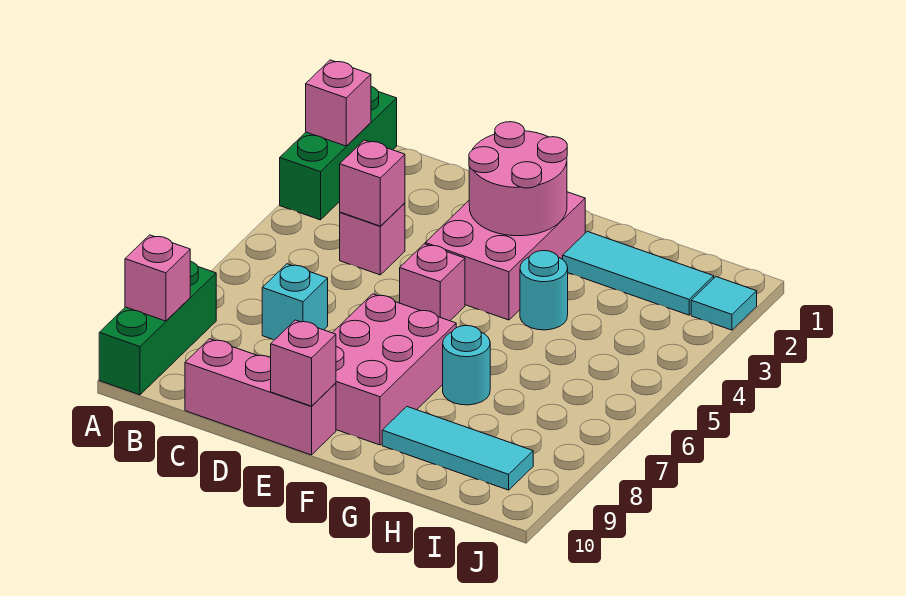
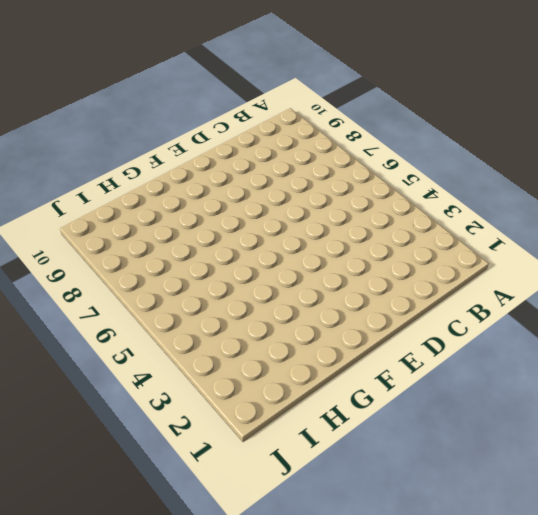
none -> green 1x3 brick [280,87,397,220]
none -> green 1x3 brick [99,261,216,395]
none -> pink 1x1 brick [340,203,405,275]

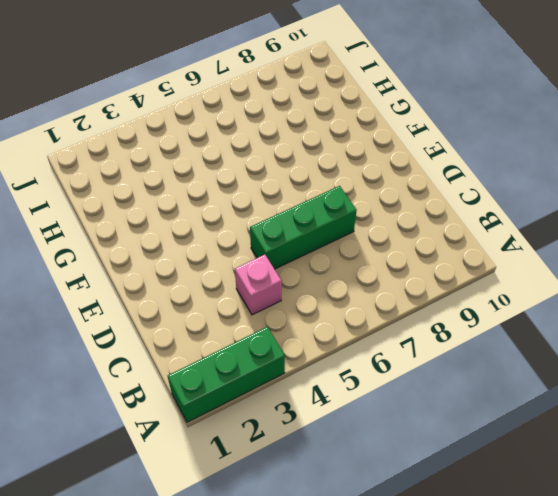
green 1x3 brick [250,186,357,269] -> green 1x3 brick moved to [99,261,216,395]
none -> cyan 1x1 brick [262,264,328,340]
none -> pink 1x3 brick [185,339,336,455]
none -> pink 2x3 brick [425,192,585,320]

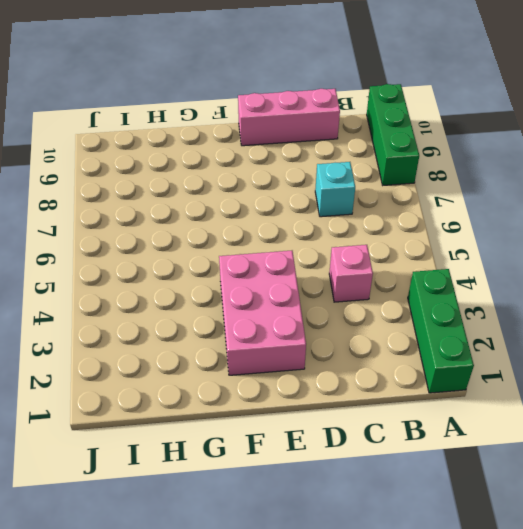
none -> pink 1x1 brick [400,244,465,321]
none -> pink 2x3 brick [333,294,456,445]
none -> cyan 1x3 tile [563,231,714,315]

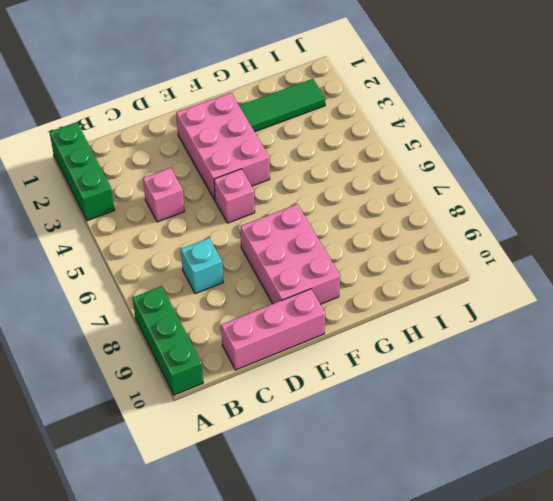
green 1x3 tile [239,79,326,132] -> cyan 1x3 tile [563,231,714,315]
none -> cyan 1x1 round brick [520,251,568,330]
none -> cyan 1x1 round brick [443,326,490,405]
none -> cyan 1x3 tile [382,407,533,490]

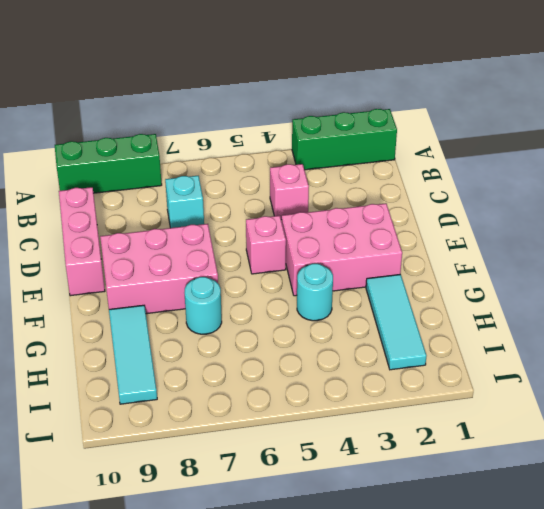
none -> cyan 1x1 tile [691,277,757,330]
none -> pink 1x1 brick [306,60,371,146]
none -> pink 1x1 brick [125,235,190,321]

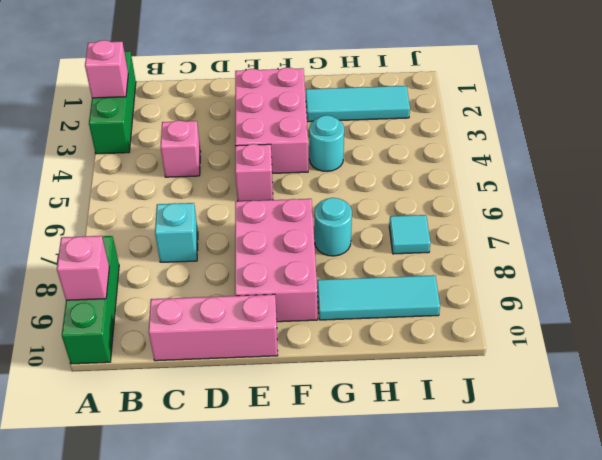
cyan 1x1 tile [389,215,431,254] -> cyan 1x1 tile moved to [691,277,757,330]
none -> pink 1x1 brick [340,140,405,226]
none -> pink 2x2 round brick [469,122,567,236]
none -> pink 1x1 brick [271,320,336,406]

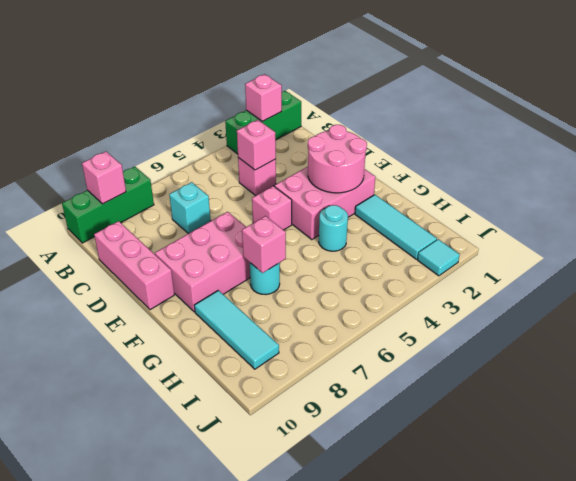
pink 1x1 brick [242,216,286,273] -> pink 1x1 brick moved to [271,320,336,406]

